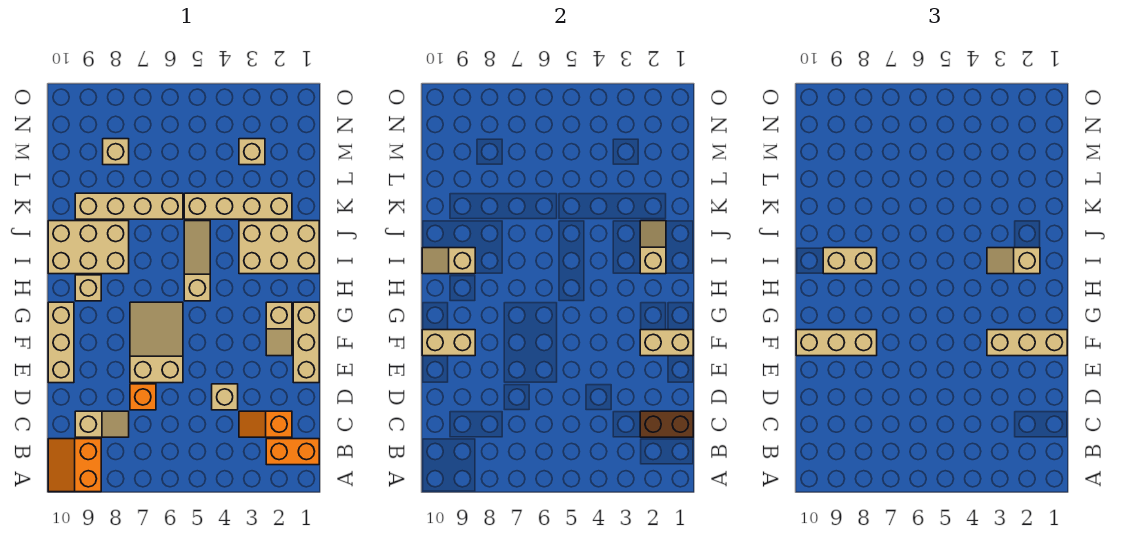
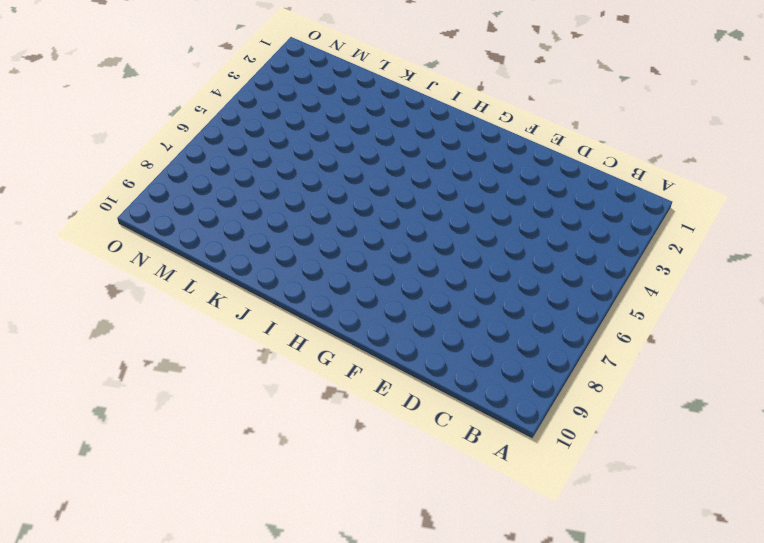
none -> orange 2x2 slope [48,439,101,492]
none -> orange 1x2 brick [266,439,319,465]
none -> orange 1x2 slope [239,411,292,437]

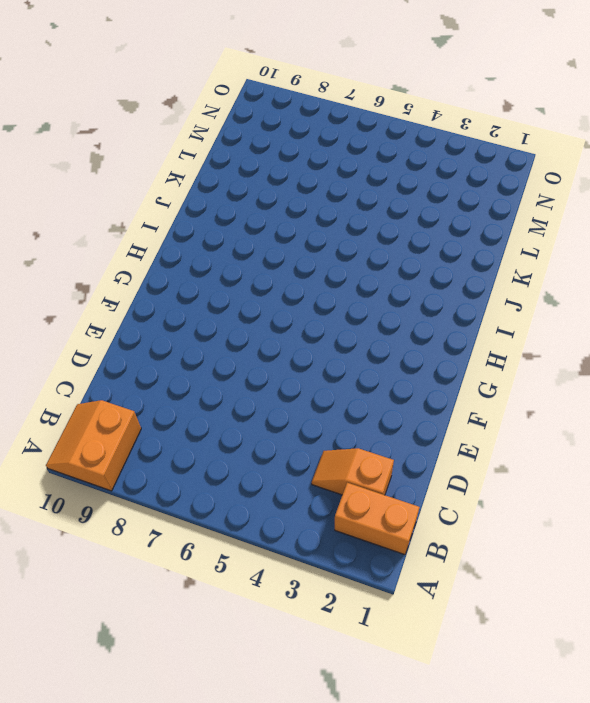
none -> tan 1x2 slope [75,411,129,437]
none -> tan 1x1 brick [212,384,238,410]
none -> orange 1x1 brick [130,384,156,410]

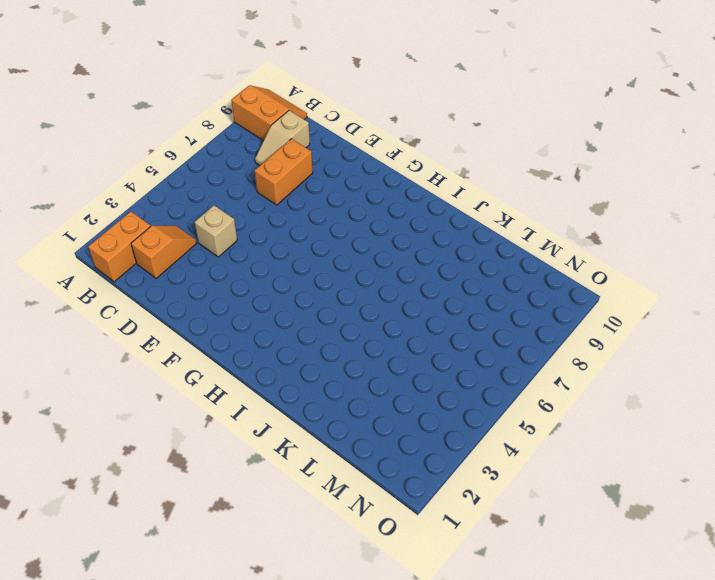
orange 1x2 brick [255,139,313,205] -> orange 1x1 brick [130,384,156,410]
none -> tan 1x3 brick [293,302,319,383]
none -> tan 2x3 slope [130,302,183,383]
none -> tan 1x3 brick [48,302,74,383]

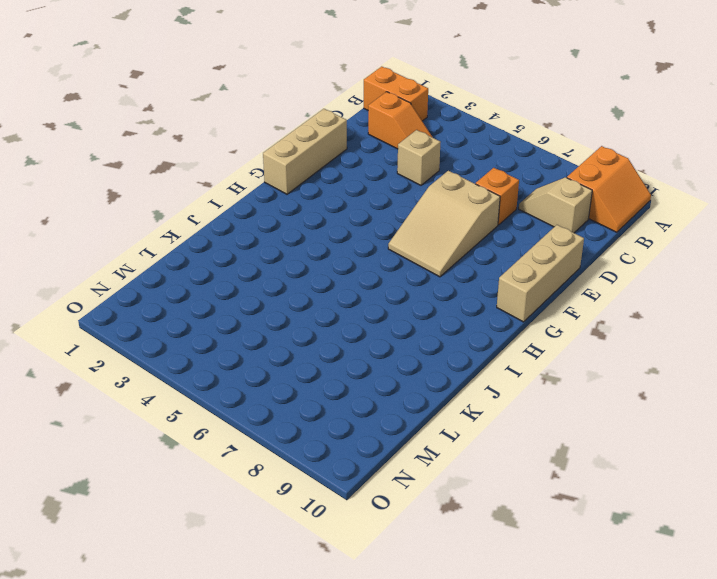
none -> tan 1x2 slope [266,302,292,356]
none -> tan 1x3 slope [184,221,210,301]
none -> tan 1x1 brick [75,275,101,301]

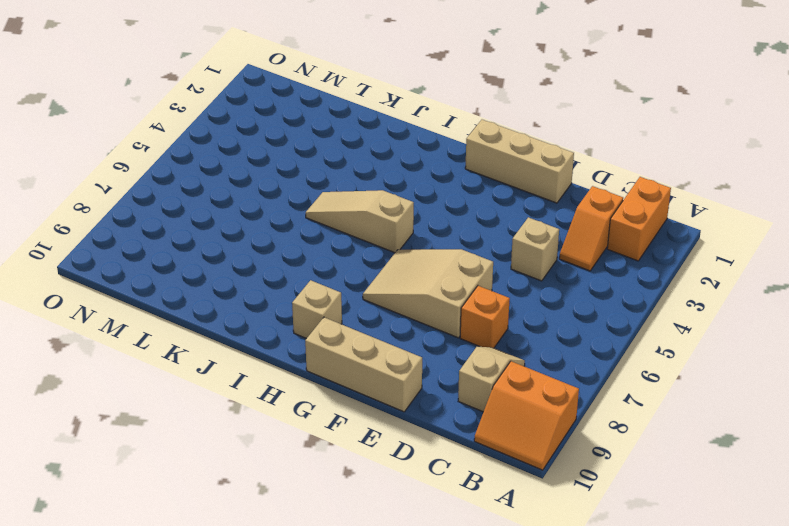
none -> tan 1x2 slope [266,302,292,356]
none -> tan 2x3 brick [239,221,319,274]
none -> tan 2x3 brick [48,221,129,274]

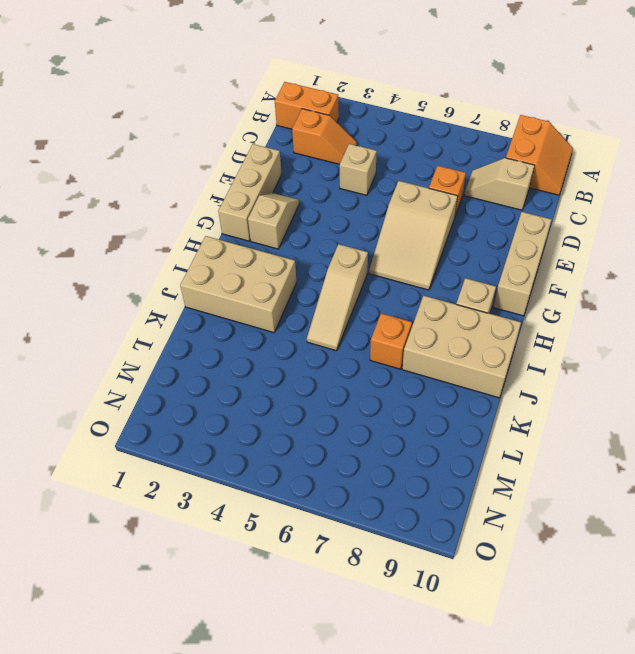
orange 1x1 brick [370,313,412,369] -> none
none -> tan 1x4 brick [184,193,292,219]
none -> tan 1x4 brick [75,193,183,219]
none -> tan 1x1 brick [239,139,265,165]

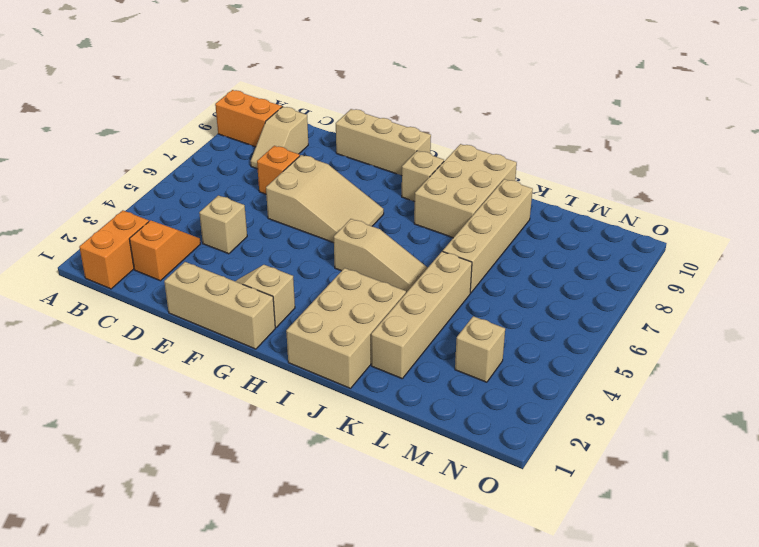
none -> tan 1x1 brick [103,139,129,165]
none -> brown 1x2 brick [640,411,693,437]
none -> tan 1x2 brick [640,330,693,356]

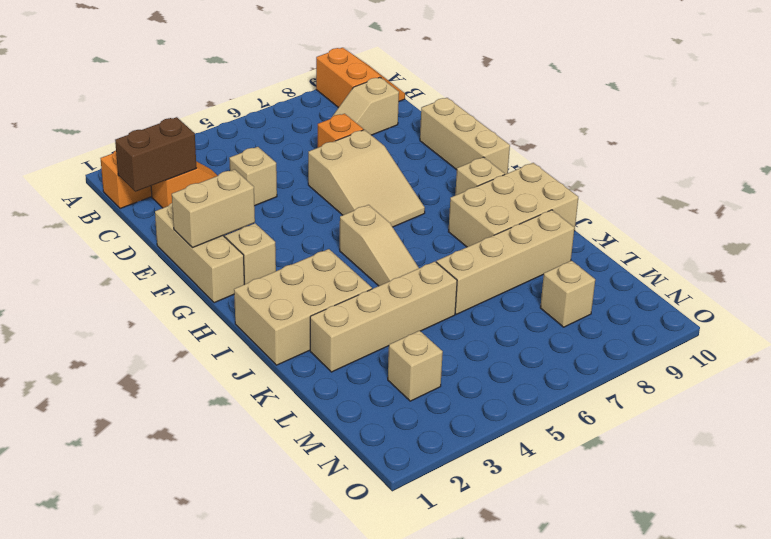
none -> tan 1x2 brick [422,330,475,356]
none -> tan 1x2 slope [640,221,666,274]
none -> tan 1x2 slope [422,248,475,274]

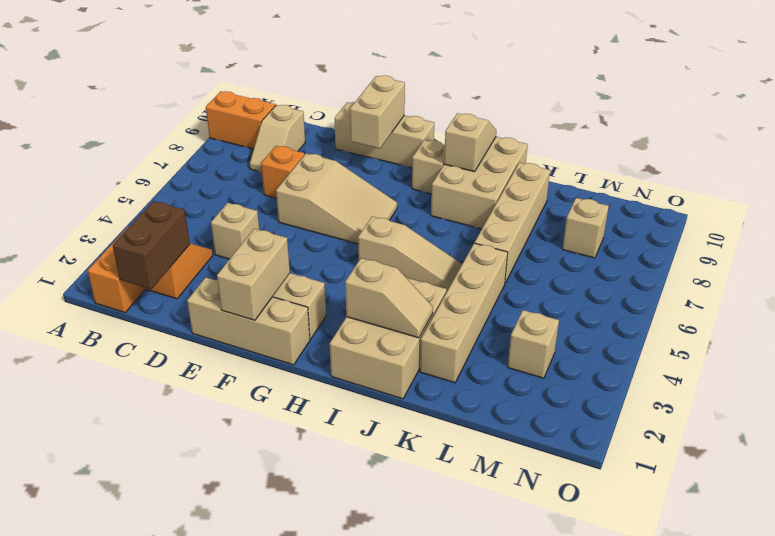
none -> tan 1x3 brick [987,330,1067,356]
none -> tan 1x3 brick [796,330,877,356]
none -> tan 1x2 slope [987,248,1040,274]

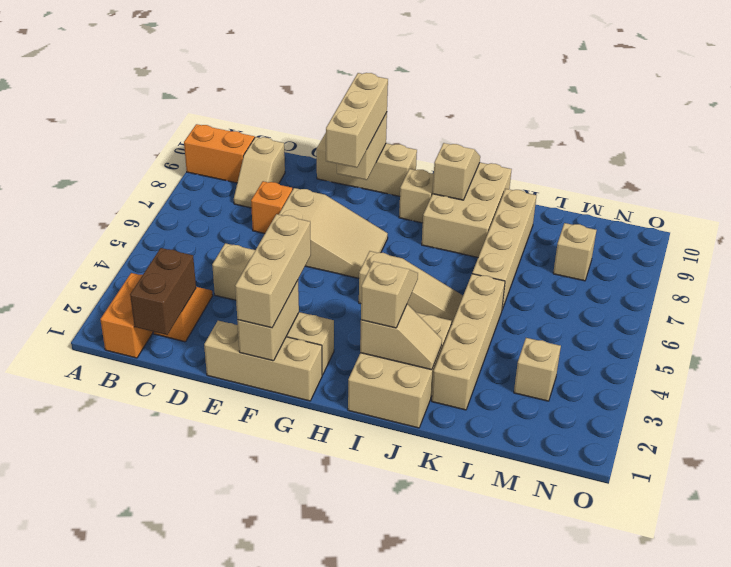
none -> tan 1x2 brick [823,248,877,274]

